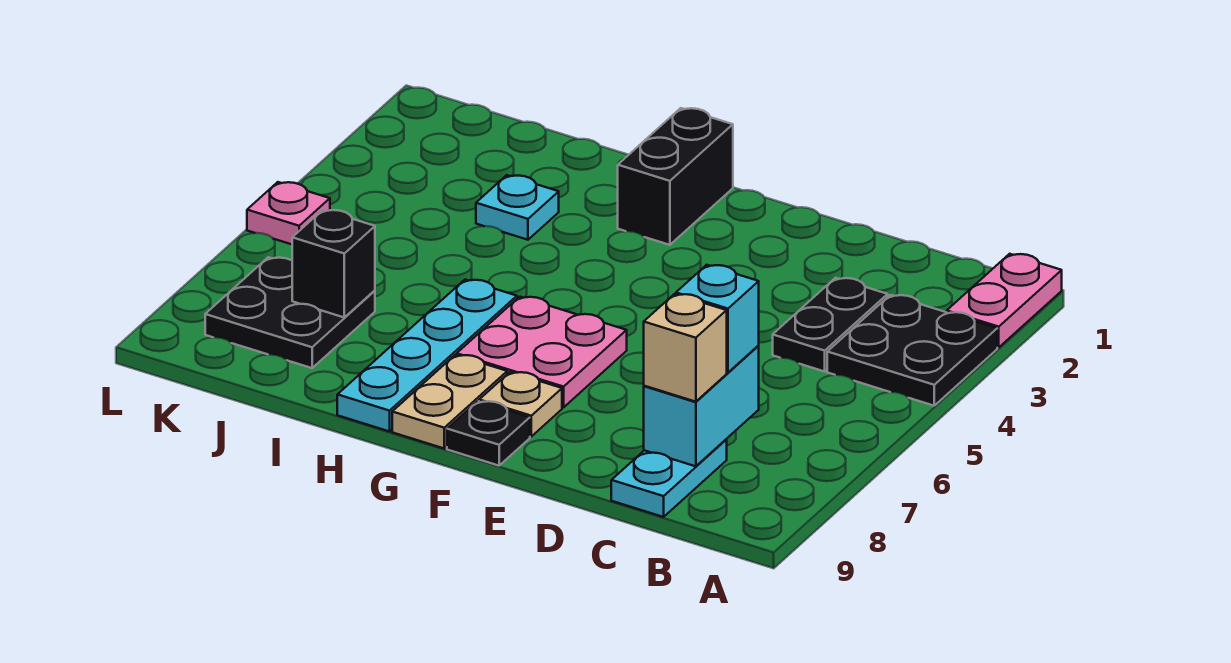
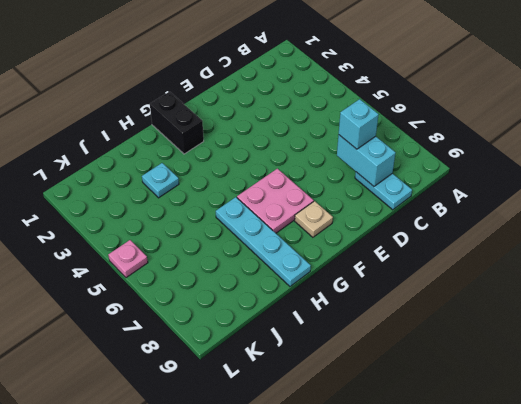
none -> pink 1x2 plate [947,254,1062,347]
none -> black 2x2 plate [827,295,997,406]
none -> black 1x2 plate [773,278,888,371]

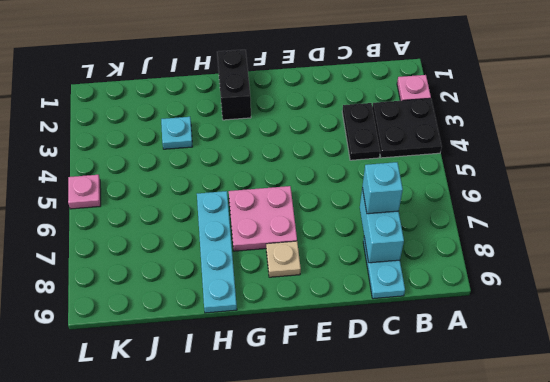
pink 1x1 plate [397,75,431,101] -> pink 1x2 plate [947,254,1062,347]
none -> black 1x1 plate [447,401,530,466]
none -> tan 1x2 plate [392,355,507,448]
none -> black 2x2 plate [205,257,375,368]

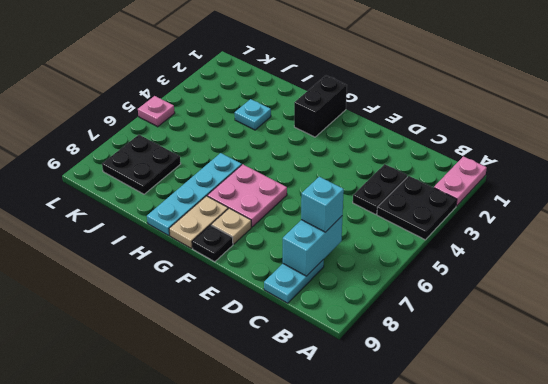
none -> black 1x1 brick [292,210,375,317]
none -> tan 1x1 brick [644,294,727,402]

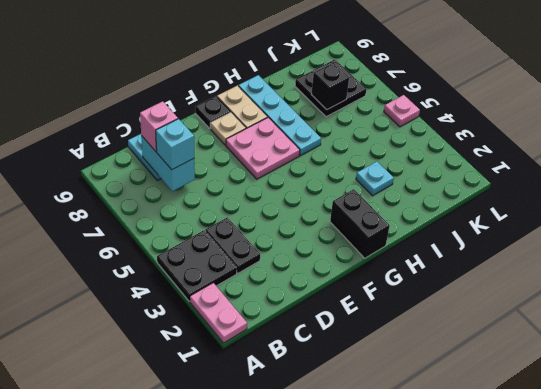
pink 1x1 brick [140,101,178,152] -> tan 1x1 brick [644,294,727,402]

